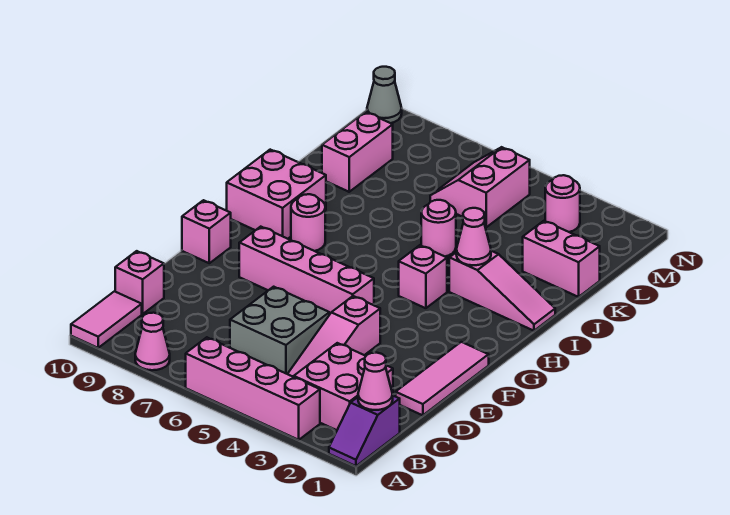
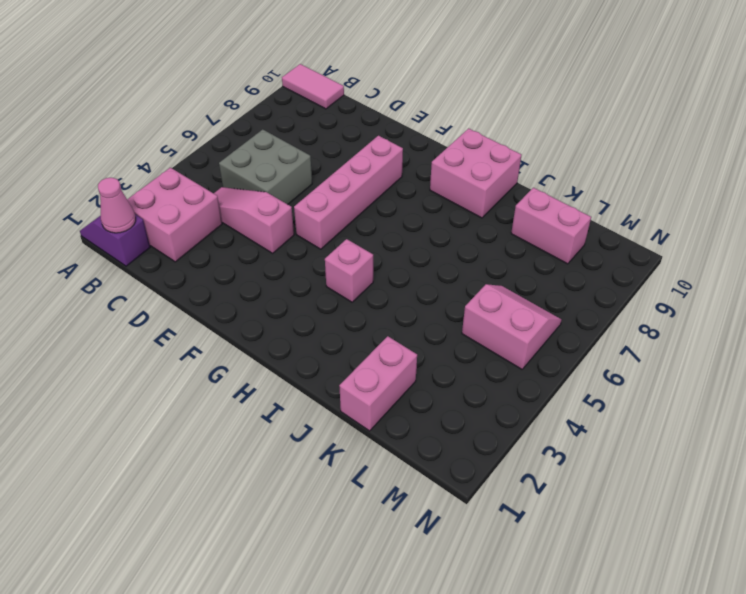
none -> pink 1x4 brick [186,337,320,440]
none -> pink 1x1 cone [135,313,170,370]
none -> pink 1x1 brick [115,251,164,314]

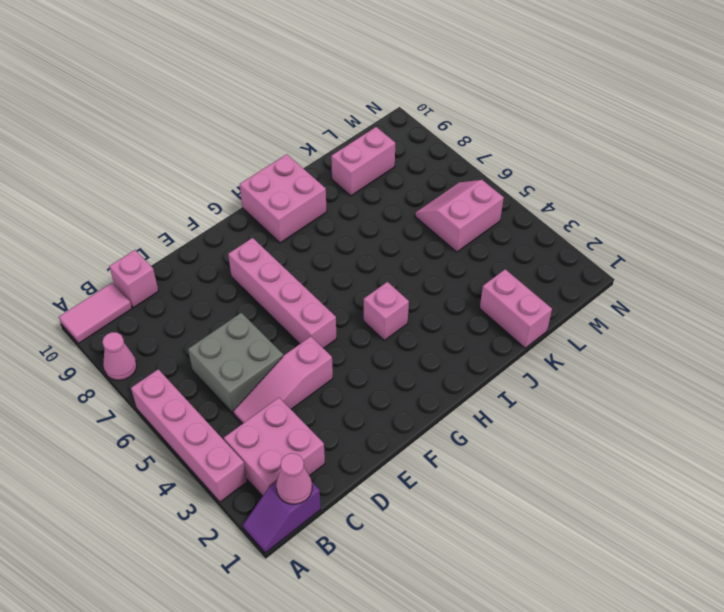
none -> pink 1x3 tile [396,342,489,415]
none -> pink 1x1 brick [182,200,231,263]
none -> pink 1x1 round brick [291,194,325,251]

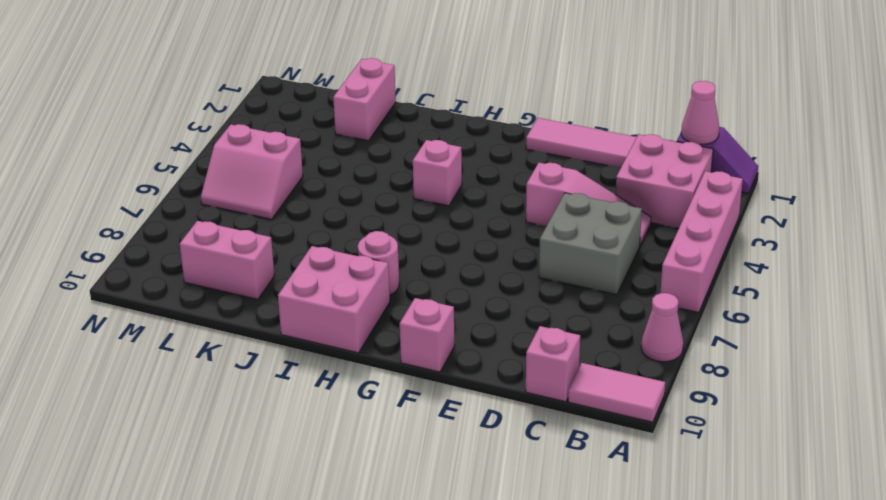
none -> pink 1x4 brick [239,227,374,315]
none -> pink 1x3 slope [449,251,555,331]
none -> pink 1x1 round brick [421,200,456,256]

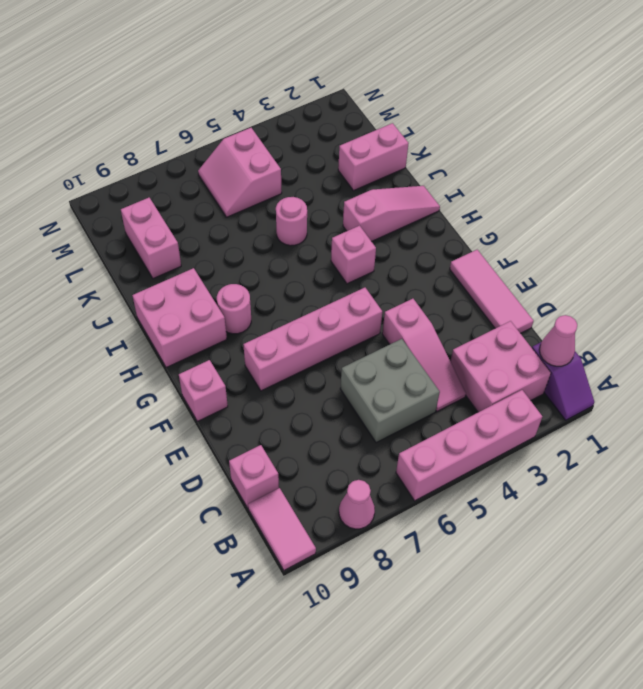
none -> pink 1x1 round brick [545,175,580,232]
none -> grey 1x1 cone [367,67,402,123]
none -> pink 1x1 cone [456,208,491,265]

